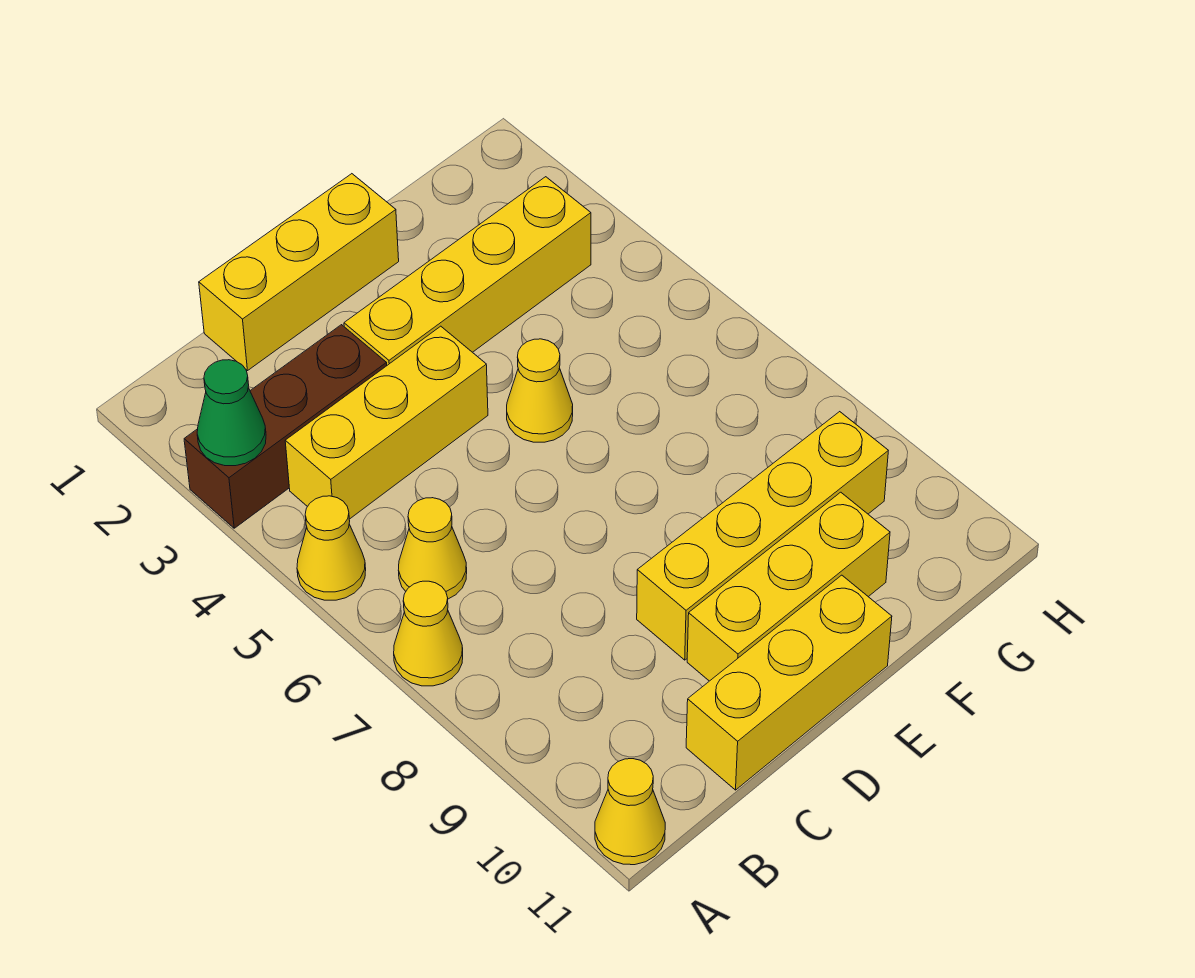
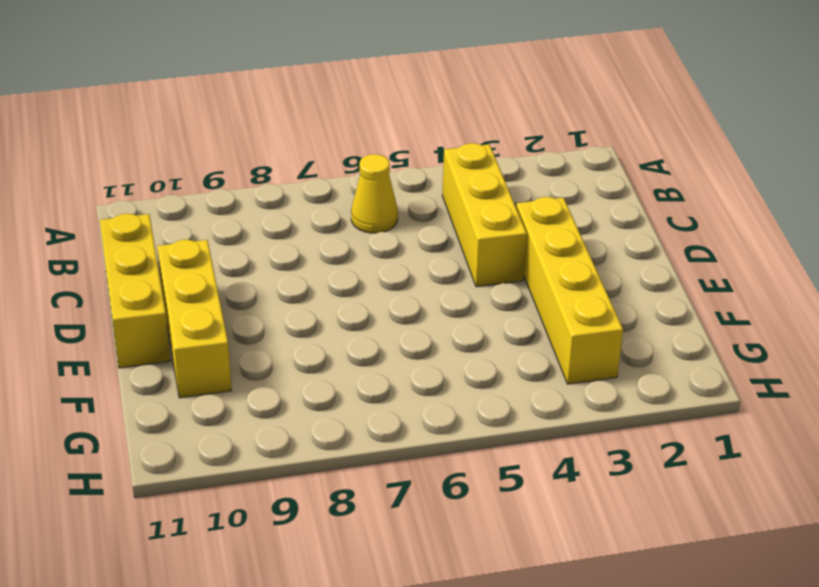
none -> brown 1x3 brick [184,325,387,528]
none -> yellow 1x1 cone [297,496,366,600]
none -> yellow 1x1 cone [394,581,463,686]

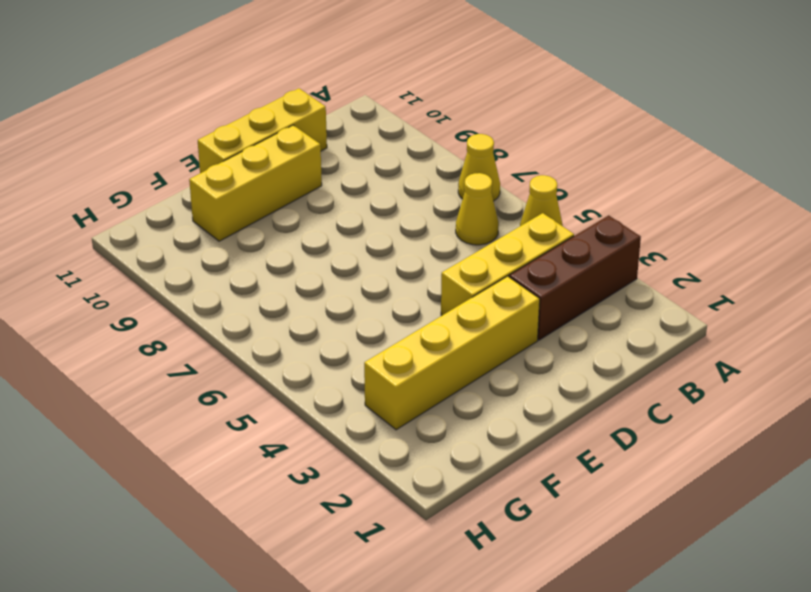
none -> yellow 1x1 cone [595,759,665,865]
none -> yellow 1x3 brick [199,174,399,371]
none -> yellow 1x4 brick [637,412,888,660]

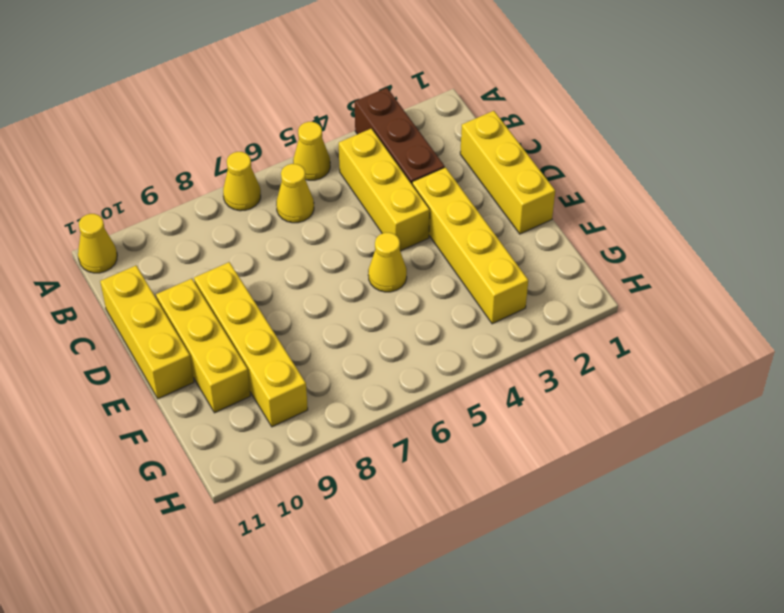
none -> green 1x1 cone [197,360,266,466]

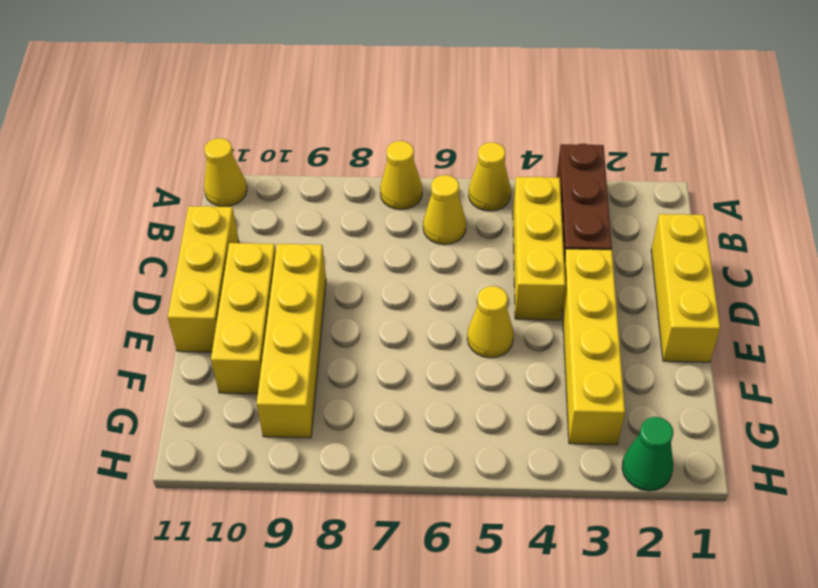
green 1x1 cone [622,417,673,491] -> green 1x1 cone moved to [197,360,266,466]

